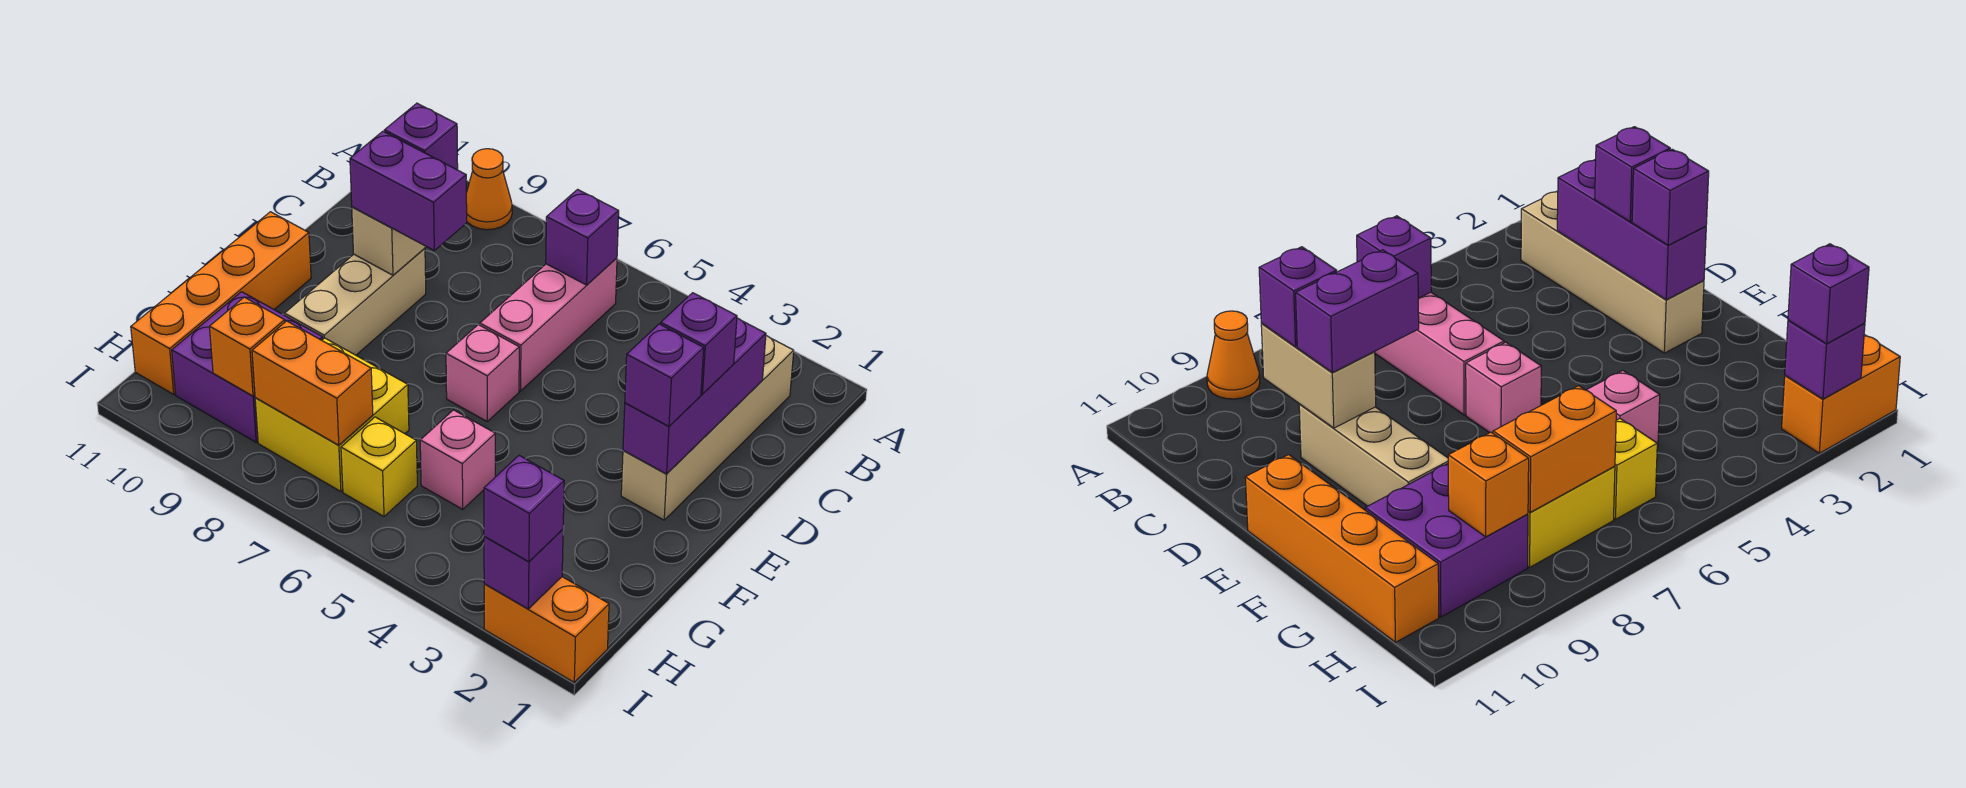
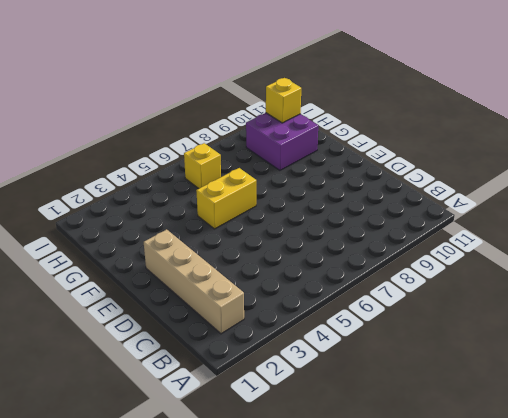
yellow 1x2 brick [196,168,256,229] -> none
yellow 1x1 brick [266,78,301,123] -> none
none -> orange 1x1 cone [466,149,512,230]
none -> pink 1x3 brick [480,258,617,391]
none -> tan 1x3 brick [285,248,426,355]

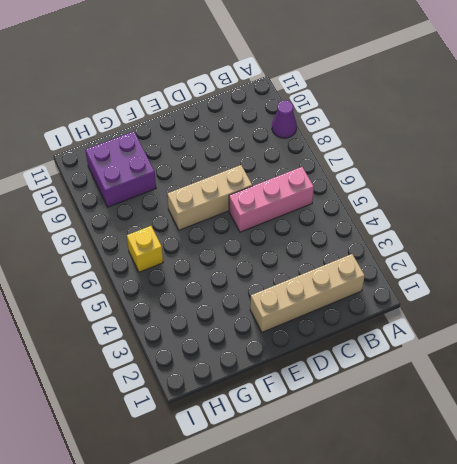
purple 1x1 cone [272,100,297,138] -> orange 1x1 cone [466,149,512,230]
tan 1x3 brick [167,165,252,230] -> tan 1x3 brick moved to [285,248,426,355]
none -> pink 1x1 brick [446,325,519,421]
none -> orange 1x4 brick [131,212,311,394]
none -> pink 1x1 brick [420,410,495,509]

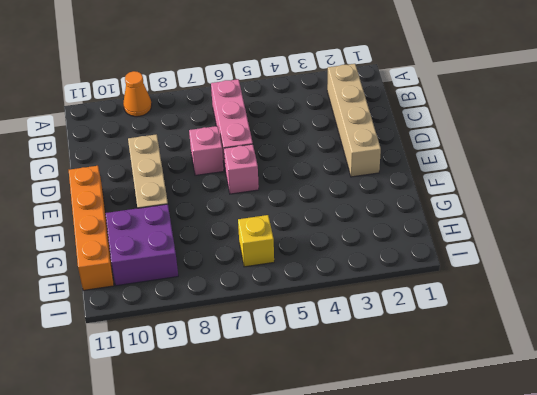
pink 1x1 brick [189,126,224,176] -> pink 1x1 brick moved to [420,410,495,509]
none -> yellow 2x2 brick [255,338,409,491]
none -> orange 1x2 brick [484,577,609,682]
none -> purple 1x1 brick [546,189,619,285]

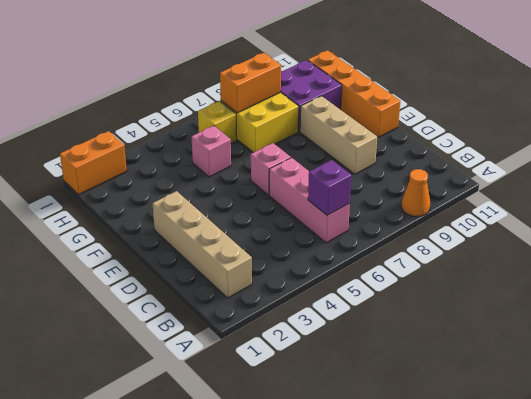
none -> purple 1x3 brick [623,318,766,474]
none -> tan 1x2 brick [352,207,426,275]
none -> orange 1x1 brick [209,297,285,396]

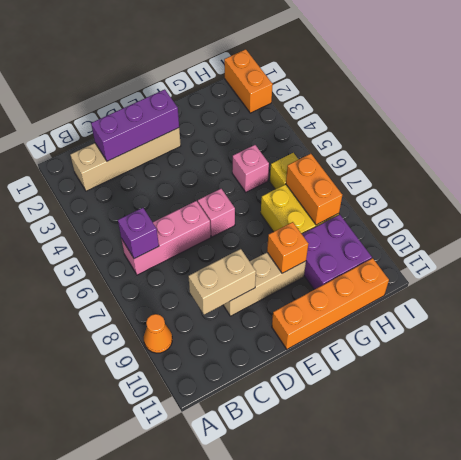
orange 1x1 brick [267,222,308,273] -> orange 1x1 brick moved to [209,297,285,396]
none -> purple 1x1 brick [484,529,563,609]
none -> purple 1x1 brick [384,103,458,170]
none -> purple 1x1 brick [661,293,737,394]

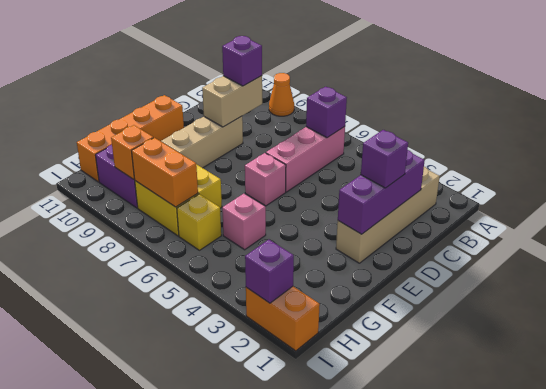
none -> purple 1x2 brick [350,131,467,250]
none -> purple 1x1 brick [625,324,704,426]
none -> purple 1x1 brick [484,456,564,562]

